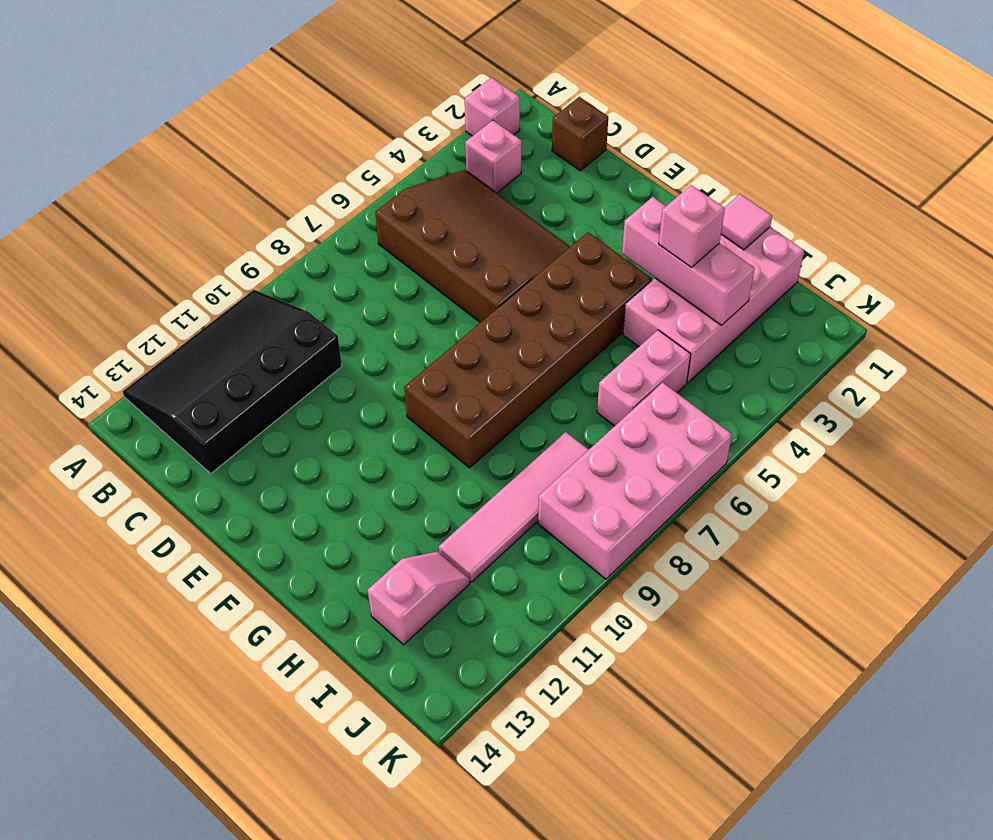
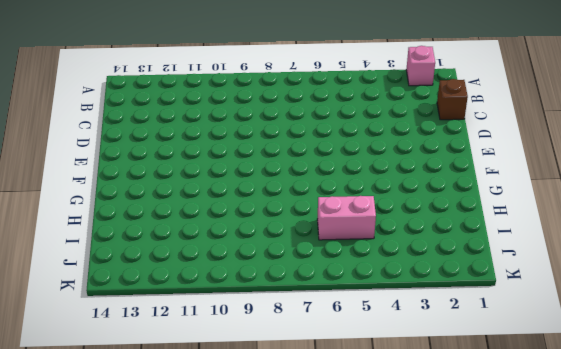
none -> black 3x4 slope [123,290,342,473]
none -> pink 1x1 brick [465,120,522,193]
none -> brown 3x4 slope [375,170,570,323]

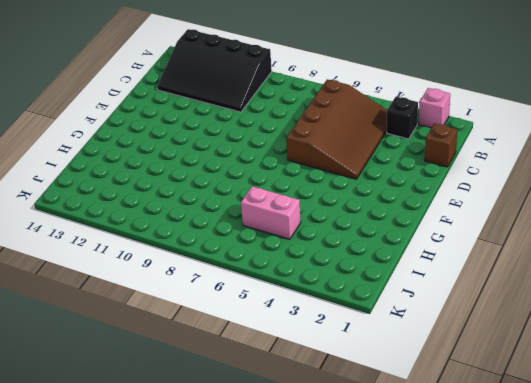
black 3x4 slope [157,29,272,112] -> black 3x4 slope turned to [123,290,342,473]
black 1x1 brick [387,97,418,139] -> pink 1x1 brick [465,120,522,193]
none -> brown 2x6 brick [404,232,652,468]
none -> pink 2x4 brick [623,227,804,383]
none -> pink 1x4 tile [439,432,588,582]

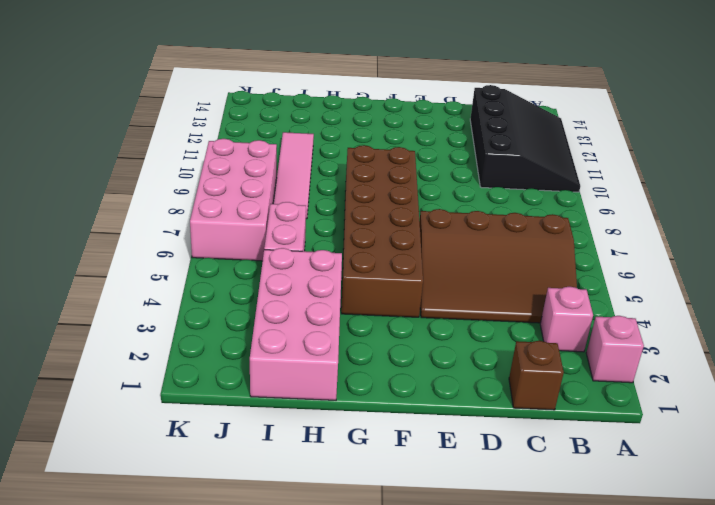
none -> pink 1x2 slope [368,552,470,645]
none -> pink 1x3 brick [622,197,755,325]
none -> pink 1x1 tile [721,194,772,250]

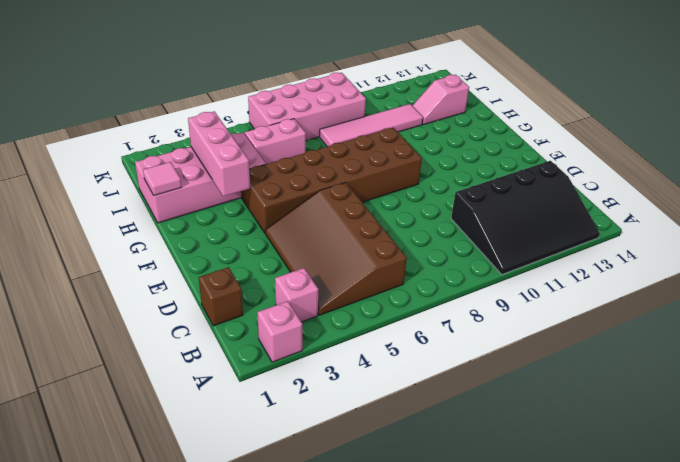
none -> pink 1x1 brick [659,185,725,267]

